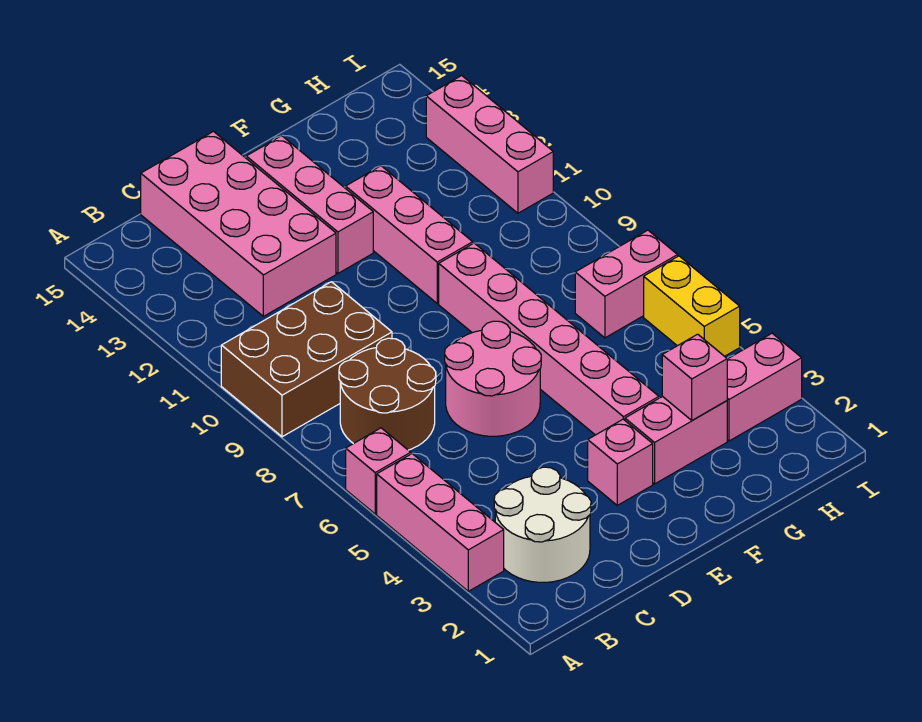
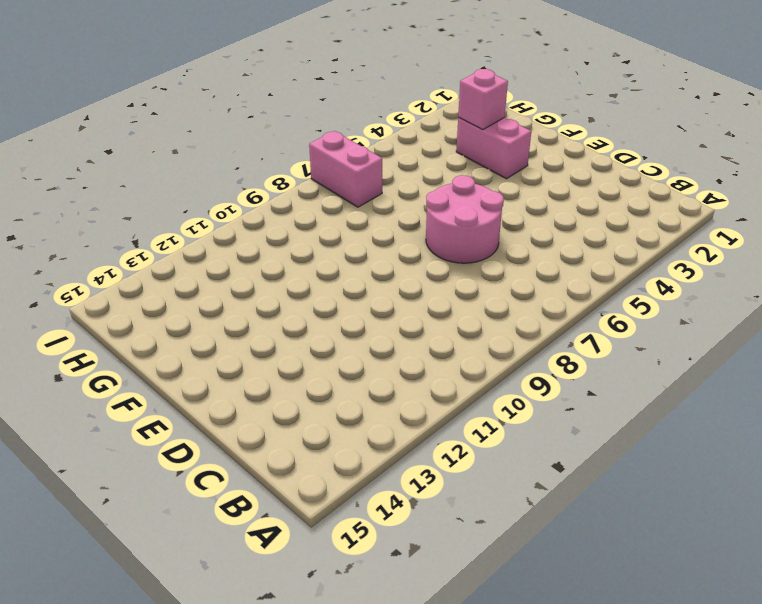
none -> pink 1x3 brick [377,454,504,591]
none -> pink 1x1 brick [346,428,411,514]
none -> brown 2x3 brick [221,282,392,437]

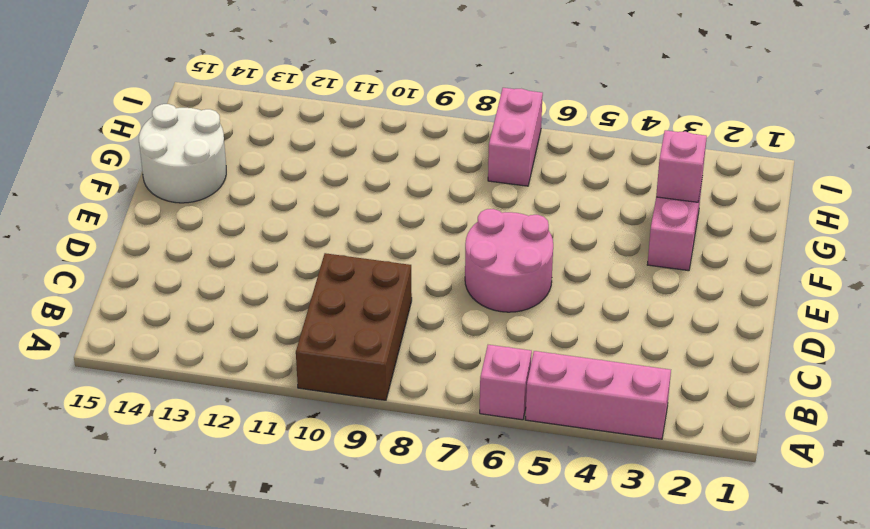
white 2x2 round brick [139,104,226,203] -> white 2x2 round brick moved to [494,467,591,582]
none -> brown 2x2 round brick [339,338,436,450]
none -> pink 2x4 brick [141,131,336,316]
none -> pink 1x1 brick [588,419,653,505]

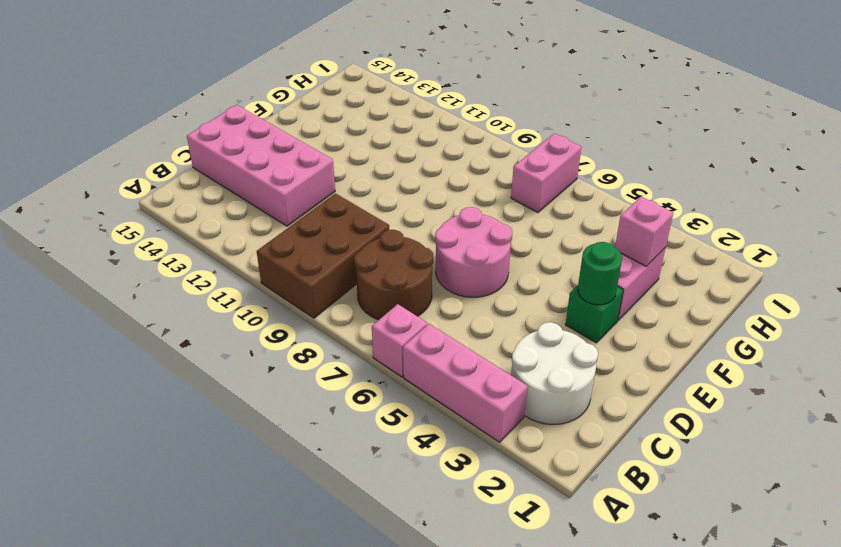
green 1x1 brick [565,285,623,343] -> pink 1x1 brick [588,419,653,505]
green 1x1 round brick [578,242,622,305] -> none
none -> pink 1x3 brick [246,136,373,273]
none -> pink 1x6 brick [439,243,659,435]
none -> pink 1x3 brick [346,166,473,303]

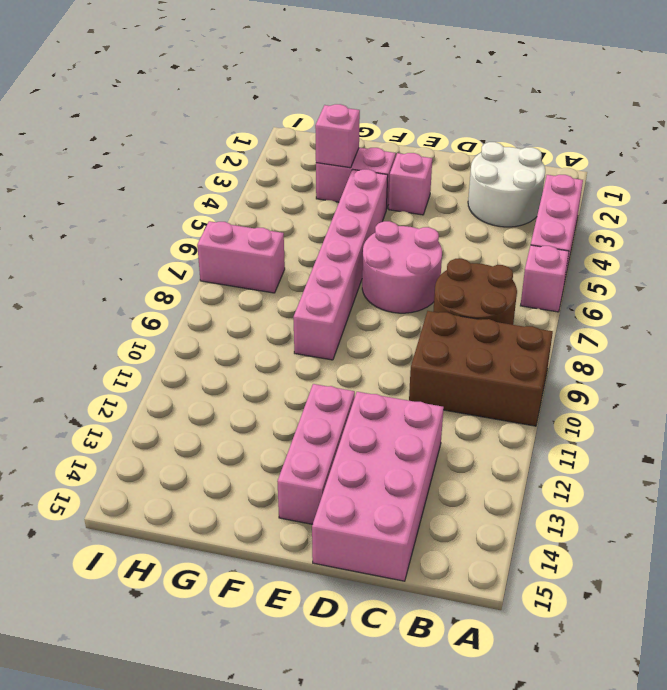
none -> pink 1x3 brick [346,166,473,303]
none -> pink 1x2 brick [727,333,802,441]
none -> yellow 1x2 brick [644,256,740,356]

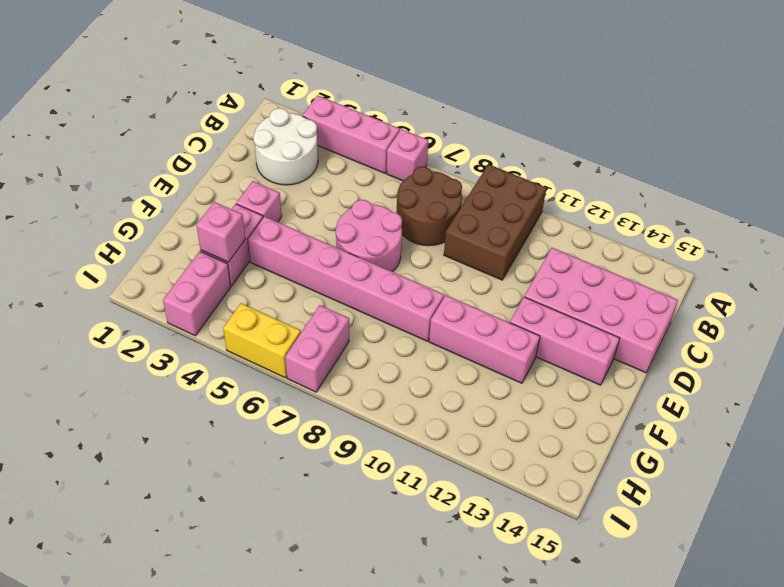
none -> pink 1x3 brick [426,76,553,213]

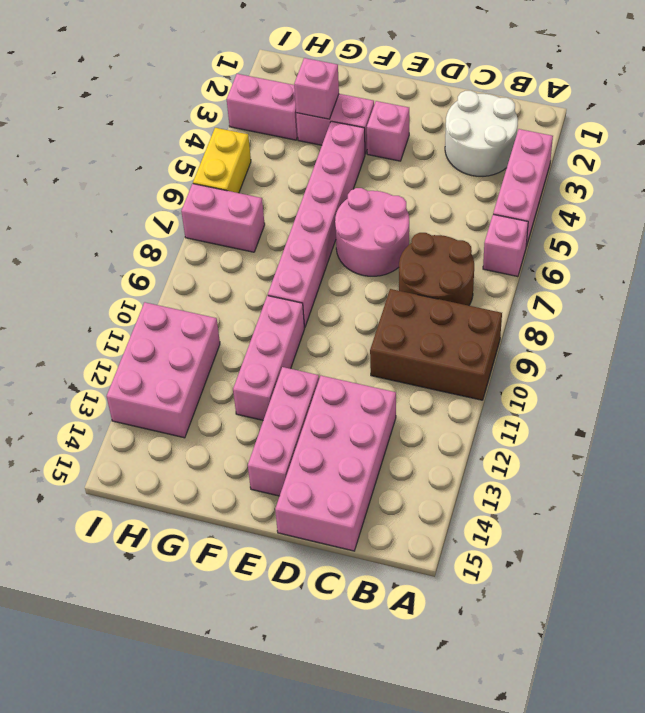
pink 2x3 brick [107,302,220,438] -> pink 1x3 brick [426,76,553,213]

